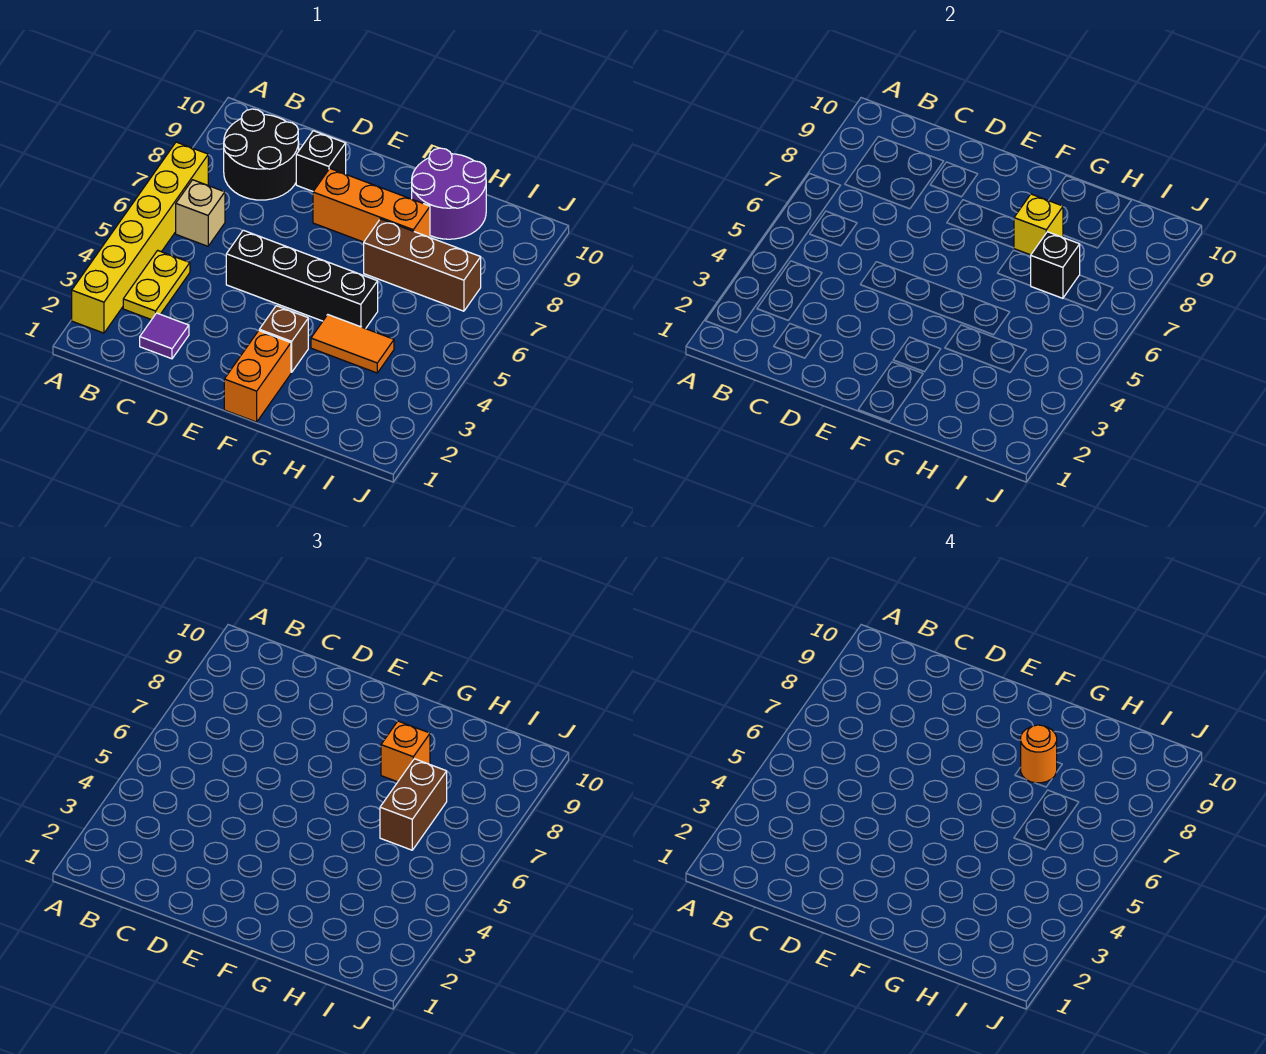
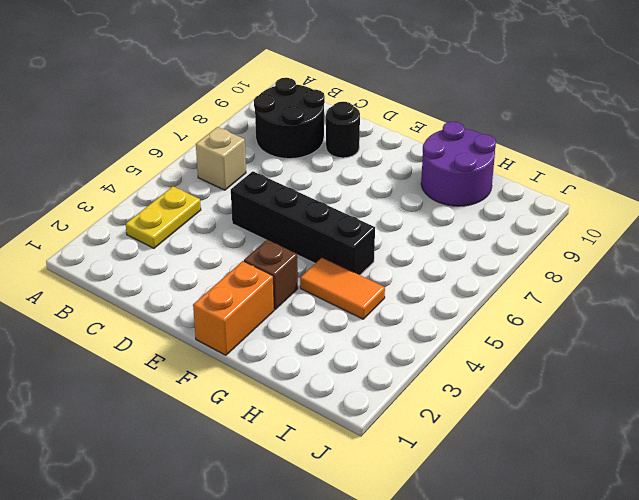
black 1x1 round brick [326,102,360,158] -> black 1x1 brick [296,131,346,191]
none -> yellow 1x6 brick [72,142,208,333]
none -> purple 1x1 tile [140,313,189,359]
none -> orange 1x3 brick [313,169,430,242]

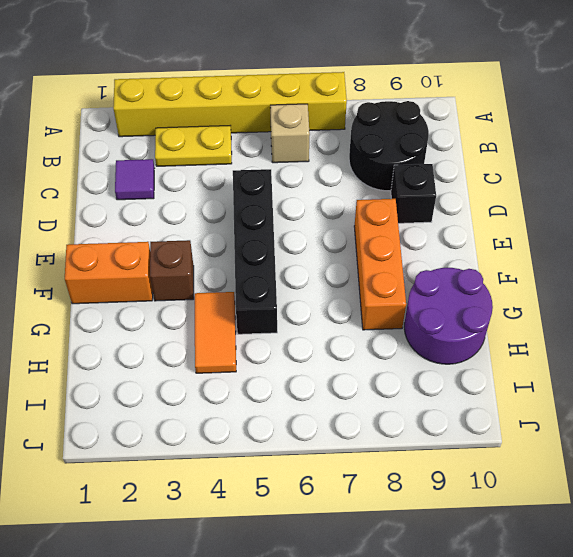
none -> brown 1x3 brick [364,219,481,311]
none -> yellow 1x1 brick [1014,194,1063,255]
none -> black 1x1 brick [1031,232,1080,298]

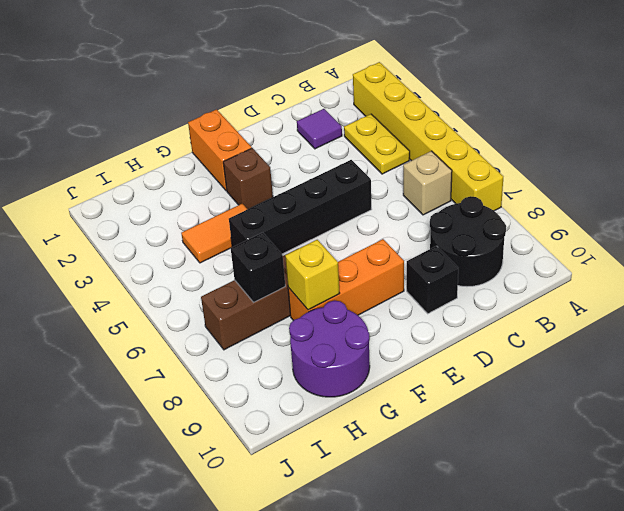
none -> orange 1x1 brick [381,721,430,782]
none -> brown 1x2 brick [380,759,447,850]
none -> orange 1x1 round brick [1021,725,1057,783]

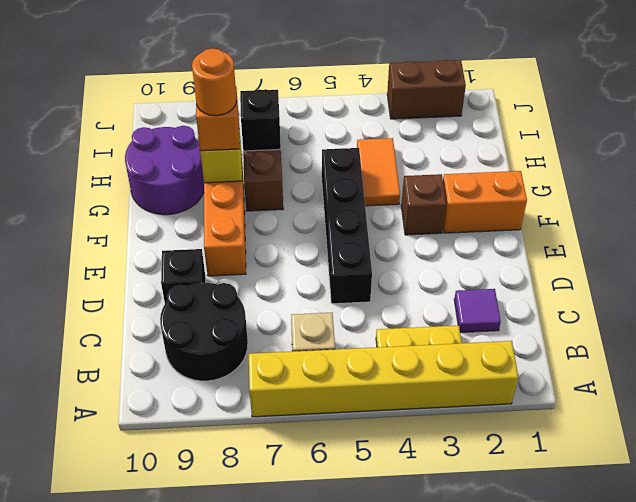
brown 1x2 brick [387,60,466,119] -> brown 1x2 brick moved to [380,759,447,850]

